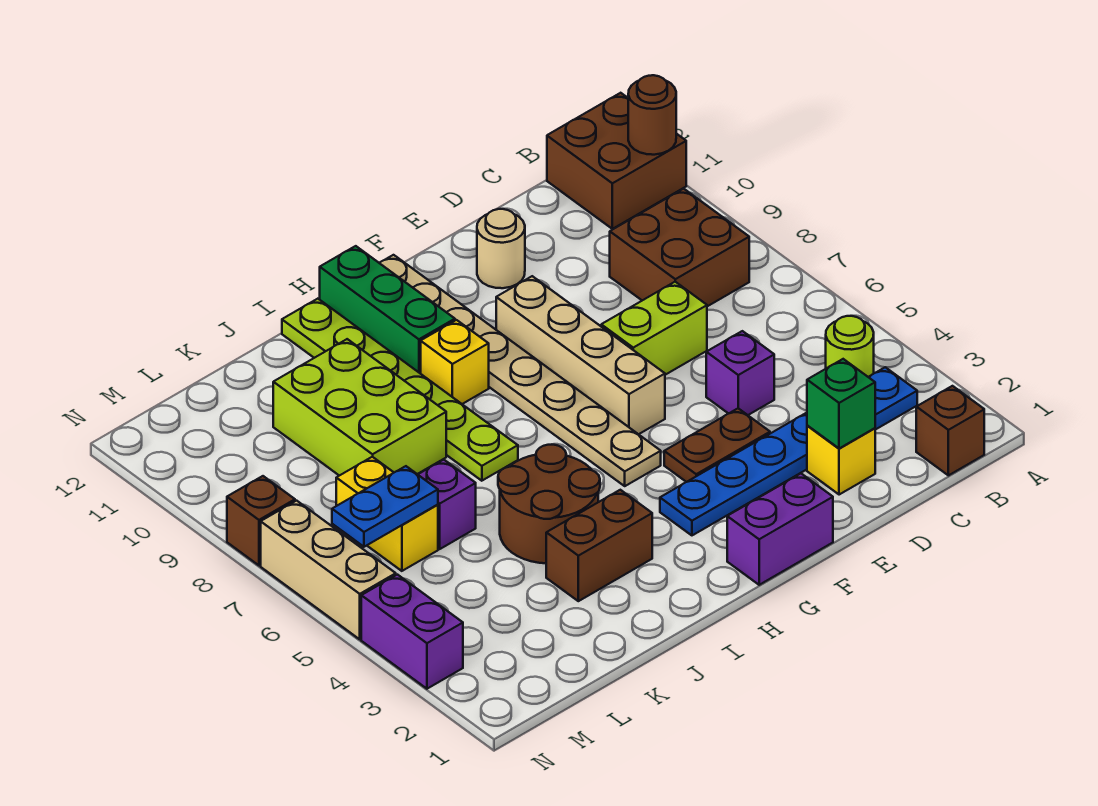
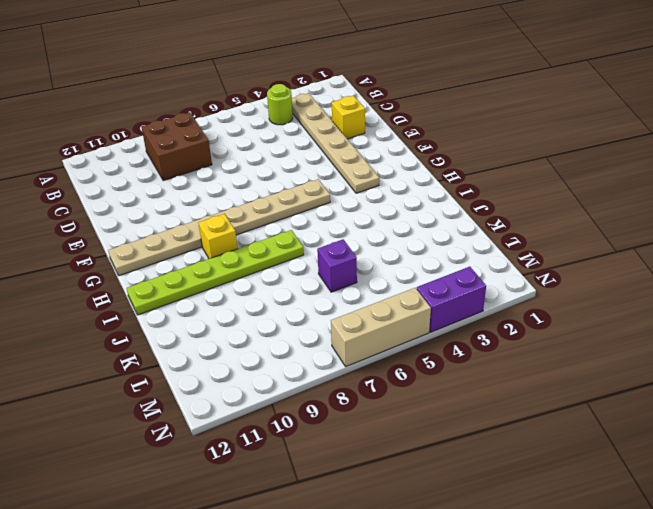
tan 1x6 plate [292,93,379,193] -> blue 1x6 plate [660,367,917,535]
none -> brown 2x2 brick [547,93,686,229]
none -> brown 1x1 brick [916,386,984,475]
none -> purple 1x1 brick [706,331,774,415]

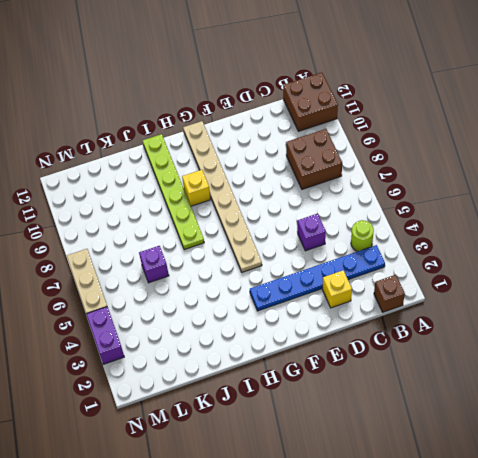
none -> lime 1x2 brick [601,282,707,375]
none -> brown 1x2 plate [664,408,770,482]
none -> tan 1x1 round brick [477,209,525,288]

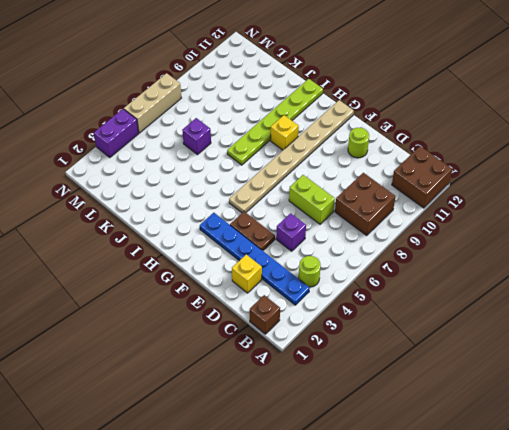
lime 1x1 round brick [348,128,369,158] -> tan 1x1 round brick [477,209,525,288]
none -> purple 1x2 brick [727,474,833,585]
none -> tan 1x4 brick [496,276,665,434]
none -> green 1x3 brick [320,246,455,374]

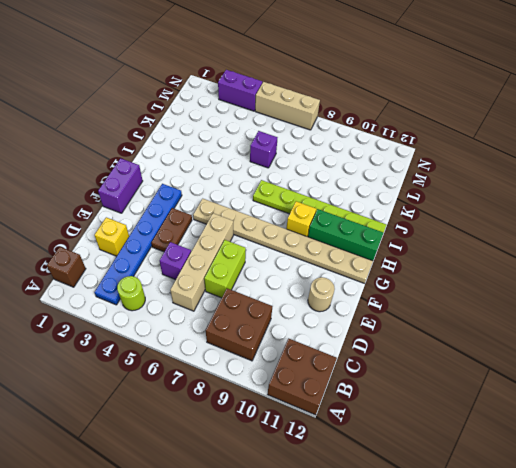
tan 1x4 brick [170,213,233,311] -> tan 1x4 brick turned to [496,276,665,434]
none -> brown 1x2 brick [546,490,652,601]
none -> brown 2x2 round brick [498,445,600,563]
none -> lime 2x3 brick [273,339,446,476]

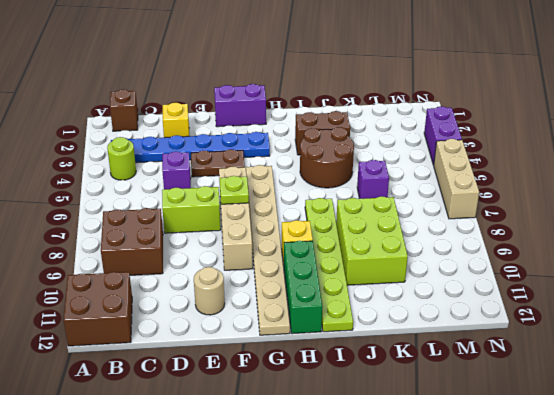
lime 1x1 plate [219,176,249,204] -> none
none -> yellow 1x2 brick [336,457,438,571]
none -> brown 1x1 brick [227,476,295,565]
none -> brown 1x1 round brick [628,75,676,155]

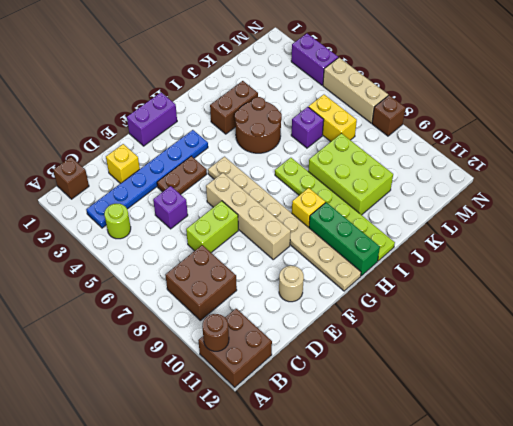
none -> green 1x1 brick [807,359,875,448]
none -> blue 1x2 plate [332,466,438,547]

